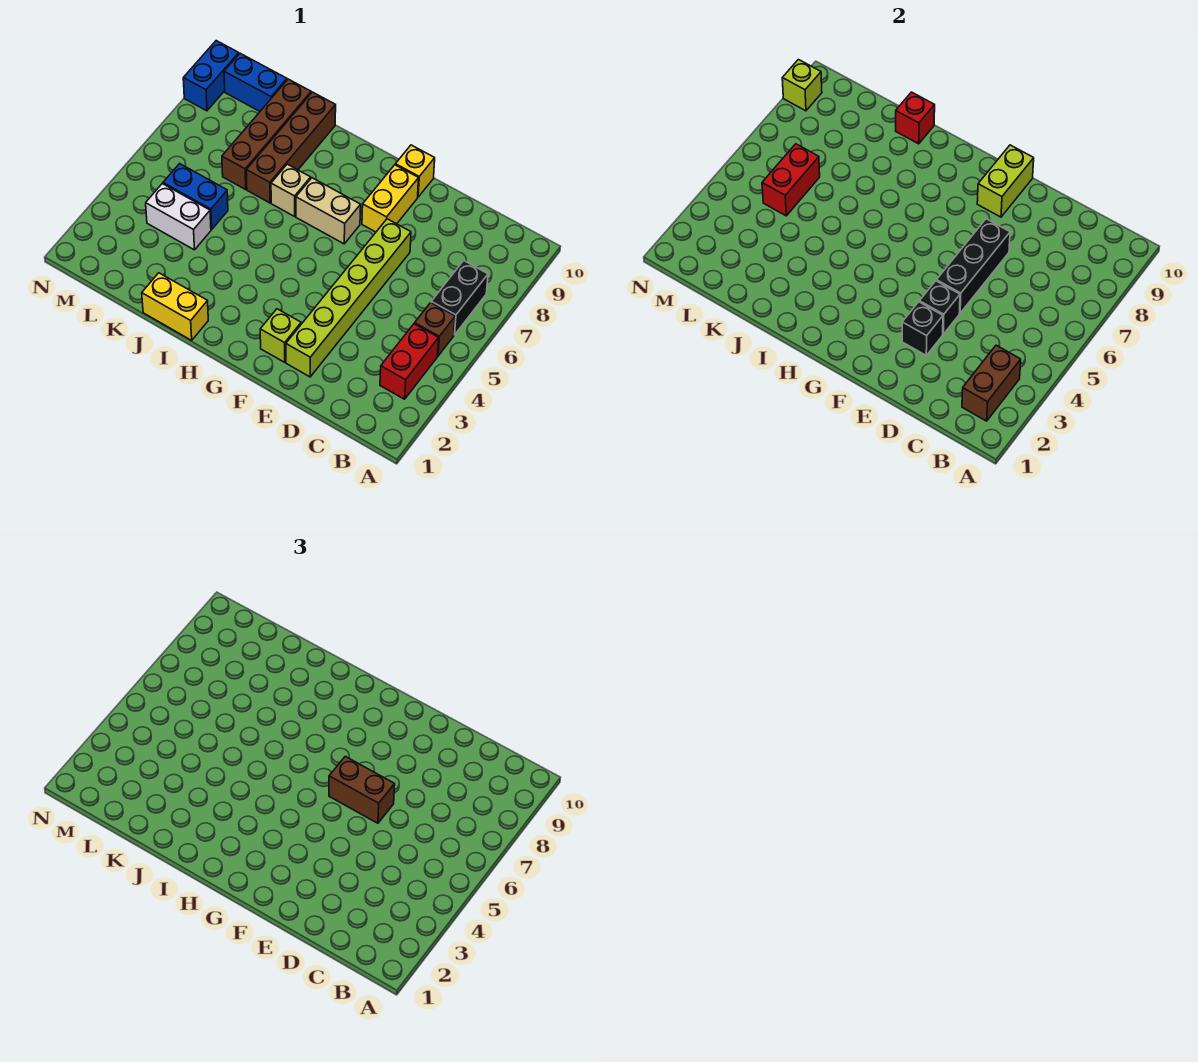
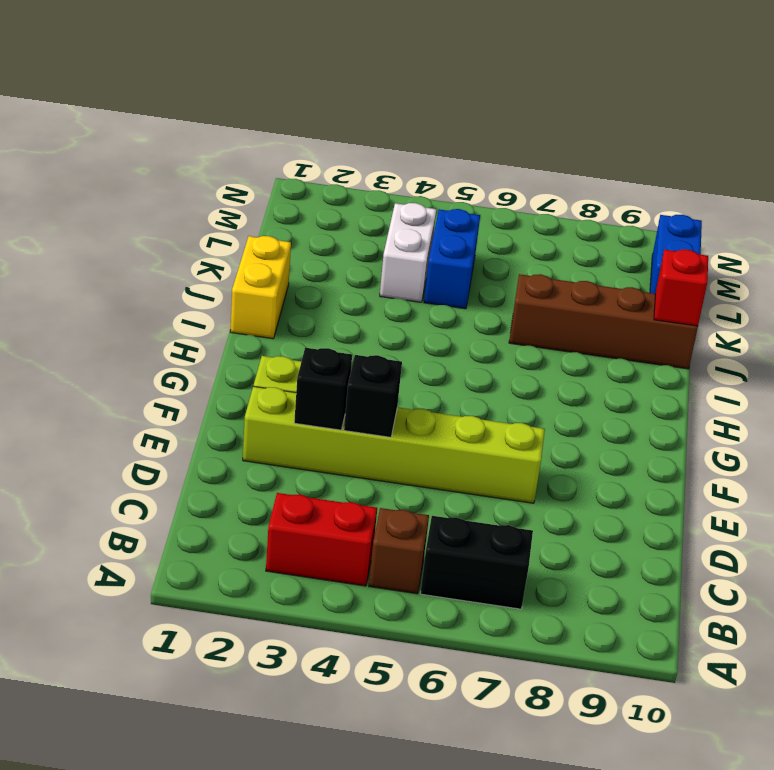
none -> yellow 1x2 brick [362,165,419,232]
none -> yellow 1x1 brick [395,145,435,197]
none -> tan 1x2 brick [296,178,361,244]

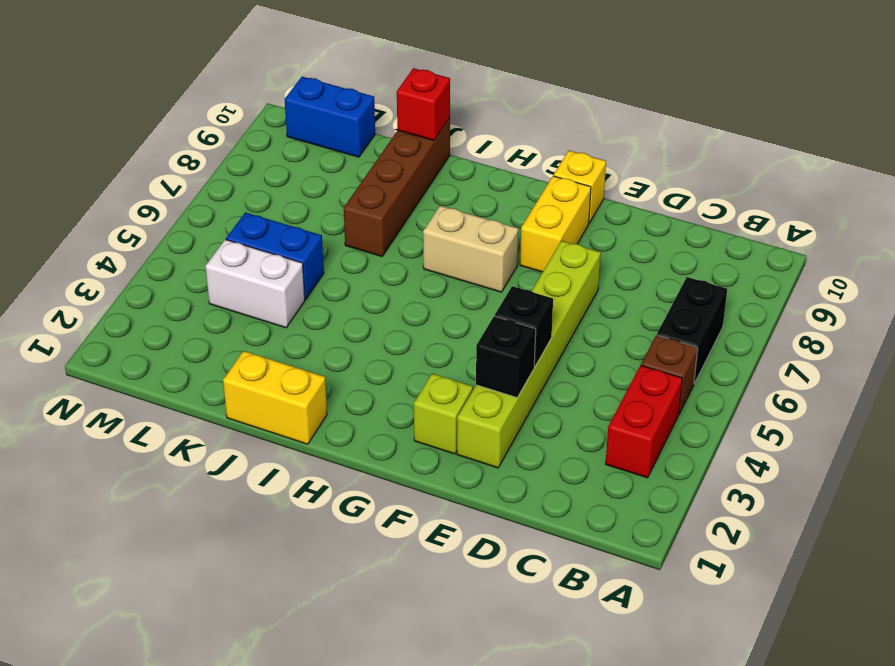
none -> tan 1x1 brick [271,164,311,216]
none -> brown 1x4 brick [222,79,311,189]
none -> blue 1x2 brick [183,41,239,111]

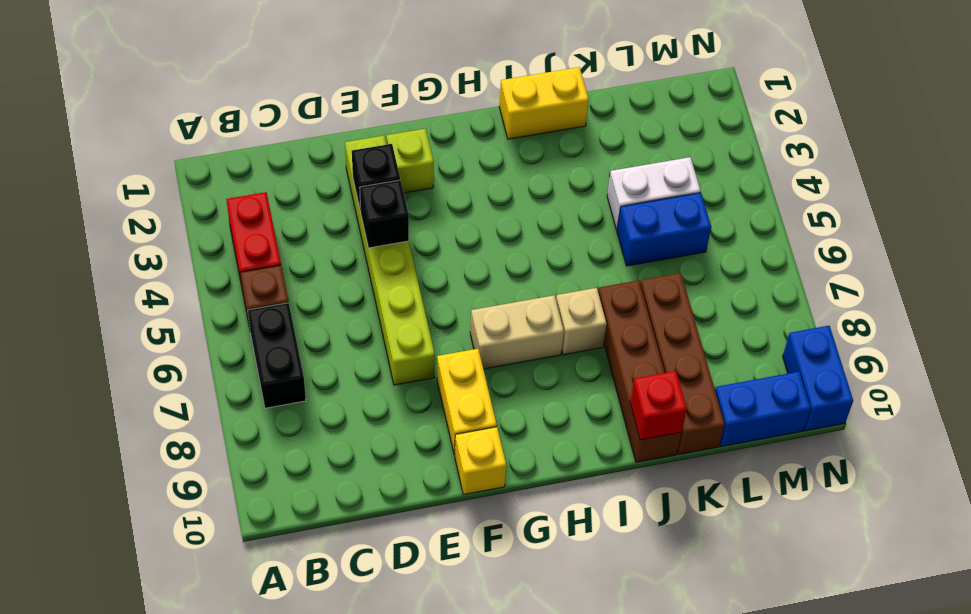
none -> brown 1x2 brick [962,345,1021,421]
none -> black 1x3 brick [937,219,1010,313]
none -> lime 1x2 brick [977,145,1034,217]

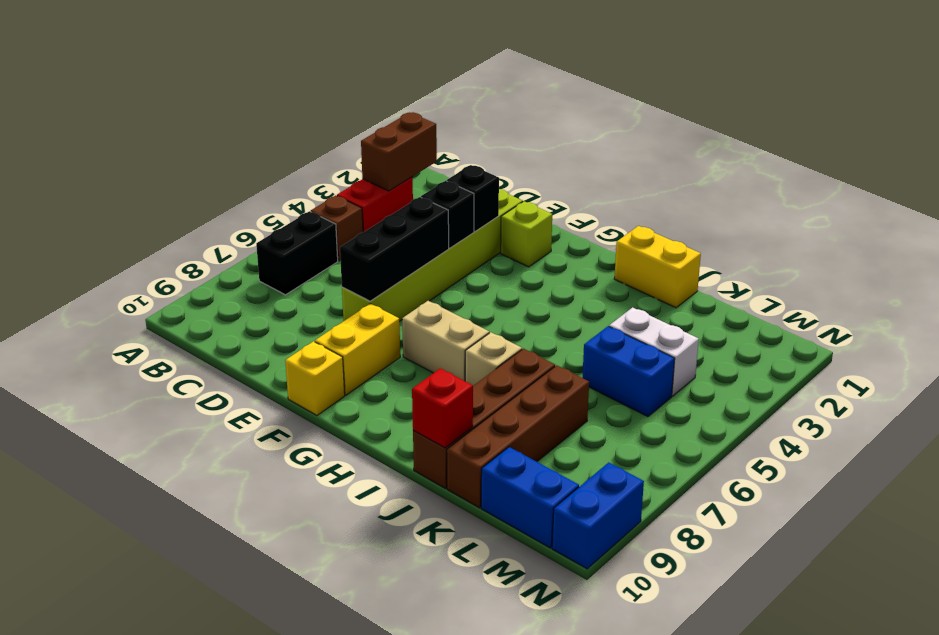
none -> lime 1x2 brick [977,145,1034,217]
none -> red 1x2 brick [762,144,820,216]
none -> lime 1x1 brick [782,60,822,111]

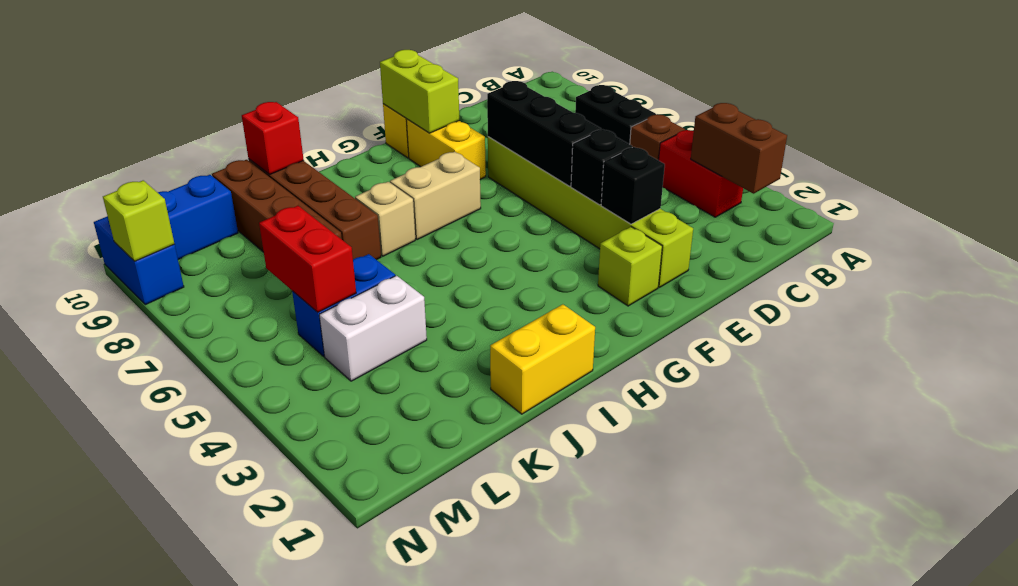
none -> brown 1x2 brick [329,756,395,823]

